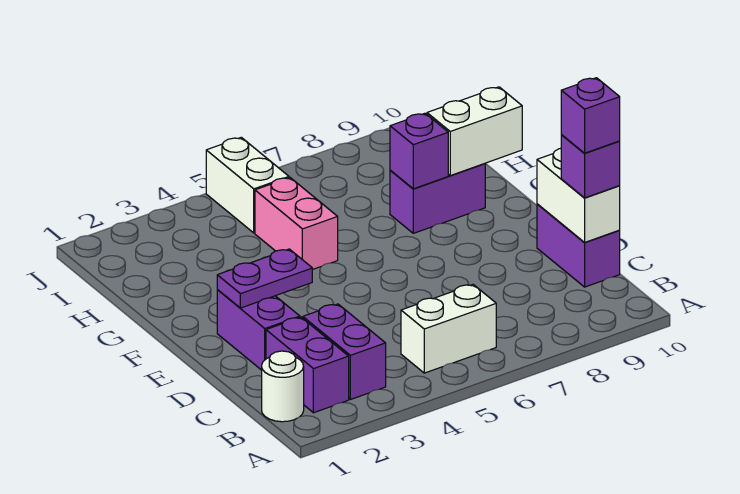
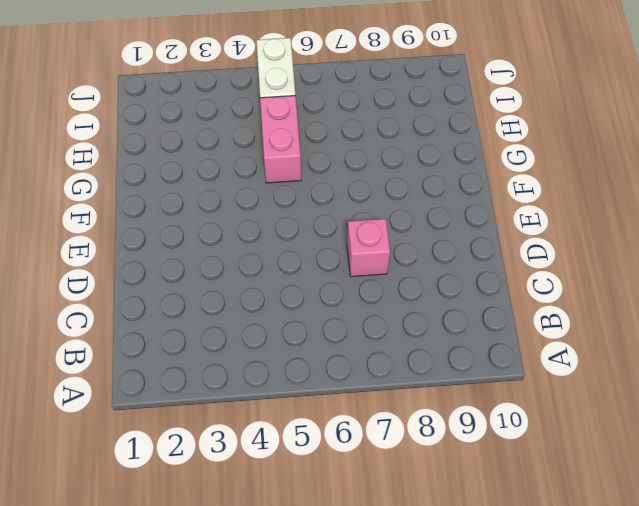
pink 1x1 brick [347,219,390,277] -> none
none -> white 1x1 round brick [262,351,304,422]
none -> purple 1x2 brick [266,317,349,413]
none -> purple 1x2 brick [303,304,386,400]

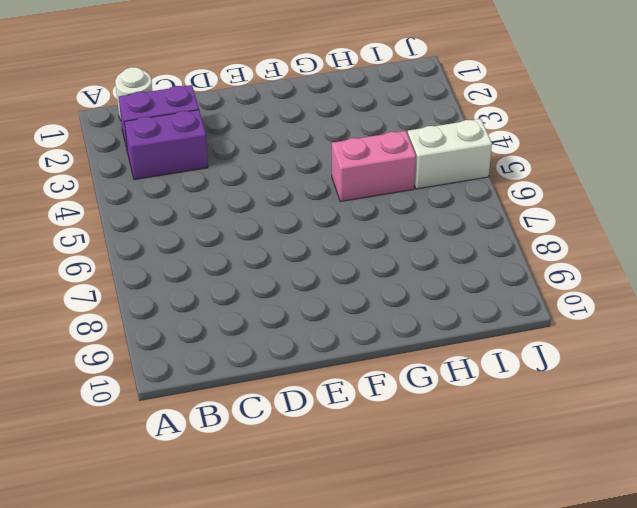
none -> white 1x2 brick [401,285,496,373]
none -> purple 1x2 brick [537,204,620,287]
none -> purple 1x2 brick [217,290,300,370]

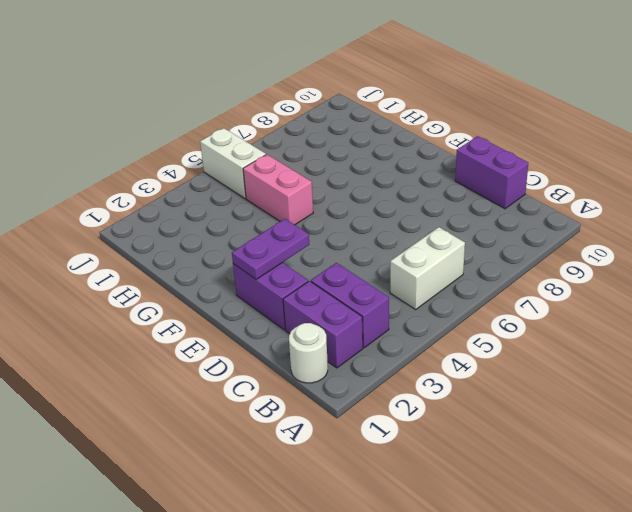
none -> purple 1x2 brick [390,164,485,233]
none -> white 1x2 brick [537,148,620,243]
none -> purple 1x1 brick [390,113,448,189]

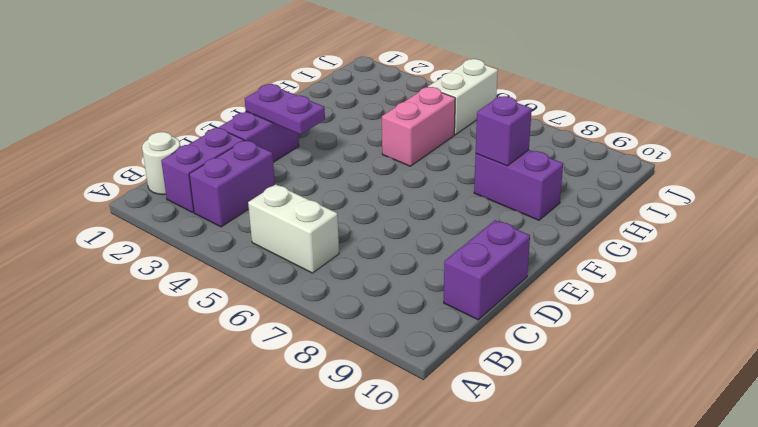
none -> white 1x2 brick [537,148,620,243]
none -> white 1x2 brick [427,87,522,176]
none -> purple 1x1 brick [561,135,620,198]

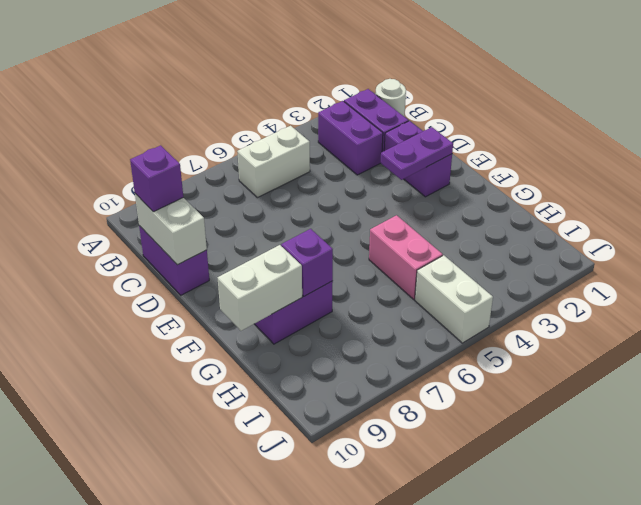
none -> purple 1x1 brick [561,78,620,153]

